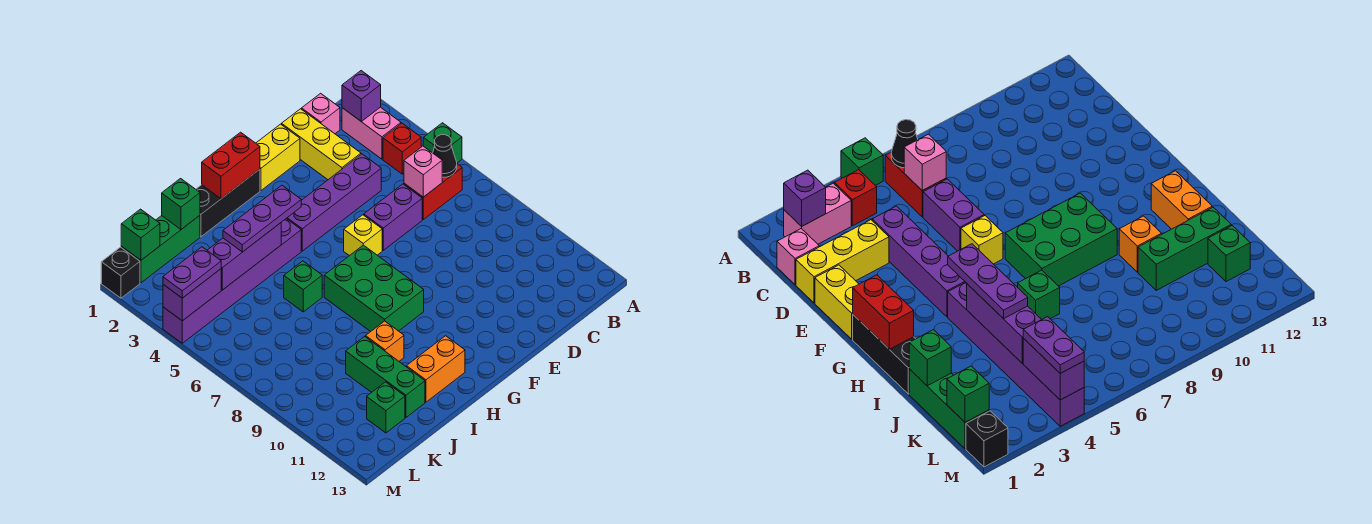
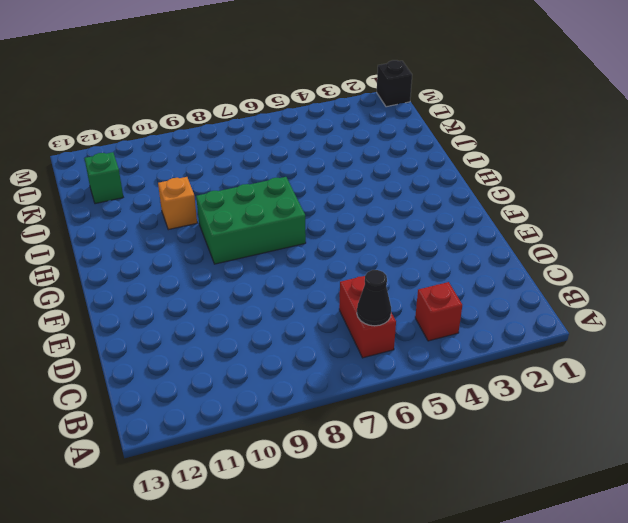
none -> green 1x1 brick [423,123,462,163]
none -> pink 1x2 brick [342,107,401,159]
none -> pink 1x1 brick [302,93,340,134]
none -> yellow 1x3 brick [282,109,361,180]

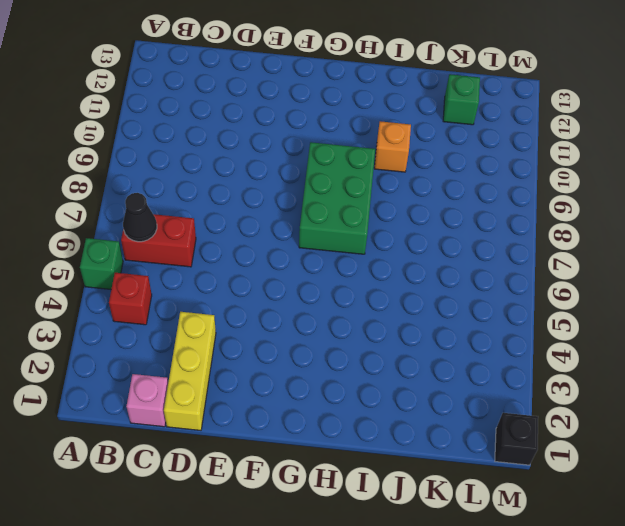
none -> pink 1x2 brick [342,107,401,159]
none -> purple 1x4 brick [286,154,381,251]
none -> purple 1x2 brick [364,184,422,250]
none -> yellow 1x2 brick [256,124,300,190]

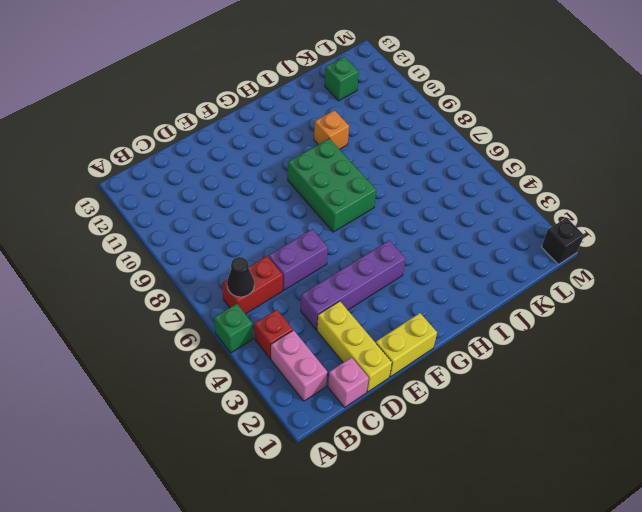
none -> yellow 1x1 brick [344,215,382,256]
none -> black 1x3 brick [196,169,260,237]
none -> purple 1x6 brick [163,219,301,343]
none -> orange 1x2 brick [407,336,465,402]

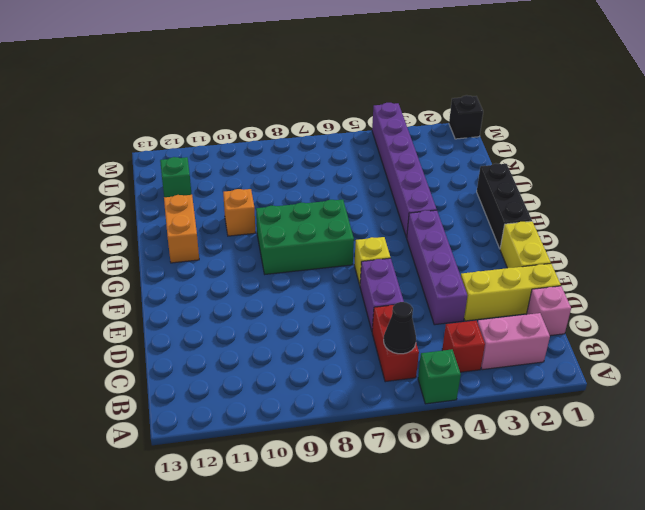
none -> green 1x1 brick [284,261,322,312]
none -> green 1x3 brick [121,216,200,283]
none -> green 1x3 brick [346,336,425,417]
none -> purple 1x1 brick [342,71,381,121]

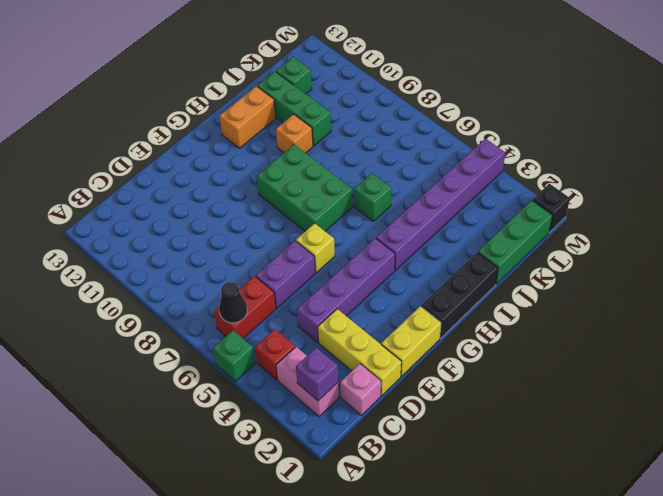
none -> pink 1x1 brick [404,146,442,197]
none -> red 1x2 brick [202,132,260,199]
none -> purple 1x3 brick [207,223,281,290]
none -> green 1x1 brick [162,179,200,229]

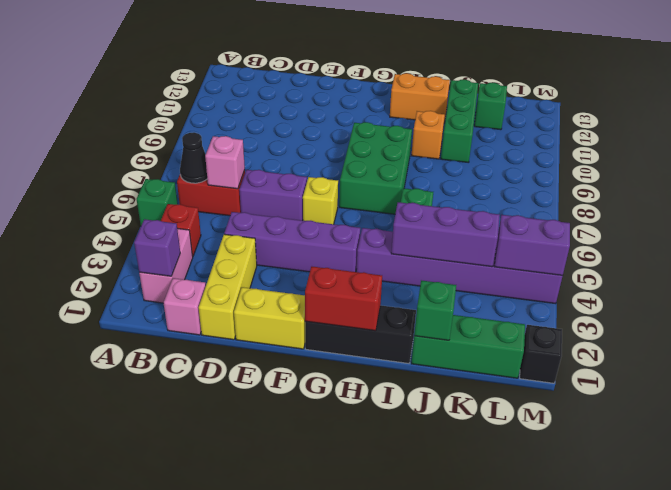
none -> green 1x1 brick [121,209,160,260]
none -> purple 1x3 plate [223,185,301,252]
none -> purple 1x2 plate [163,247,221,298]

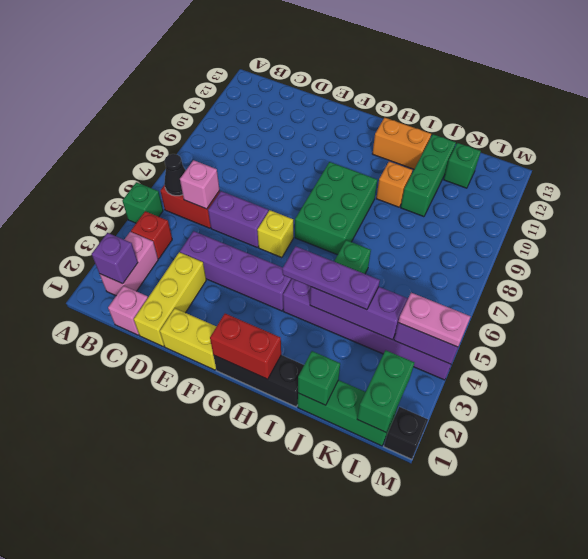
green 1x2 brick [357,350,414,432] -> green 1x1 brick [121,209,160,260]
pink 1x2 plate [398,292,471,347] -> purple 1x2 plate [163,247,221,298]

